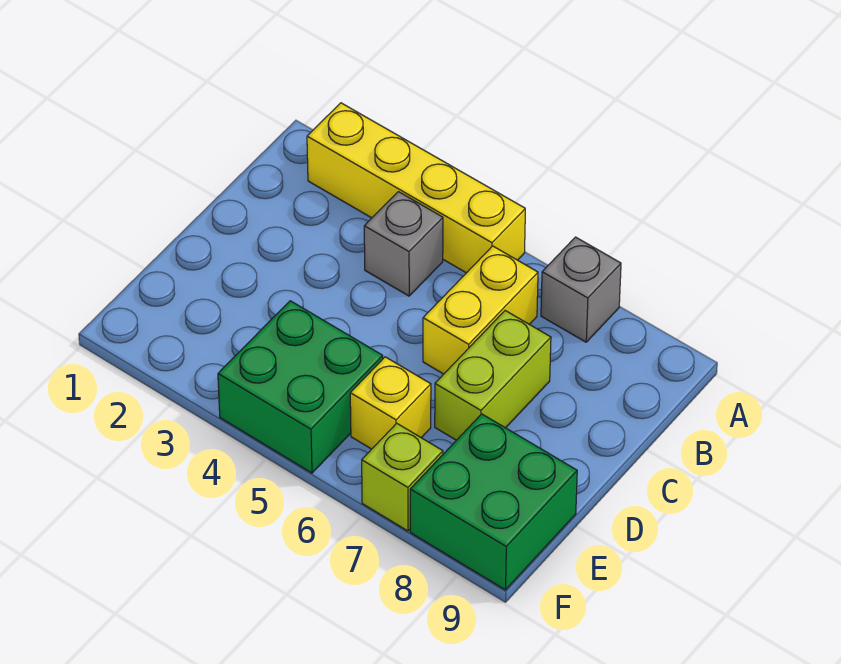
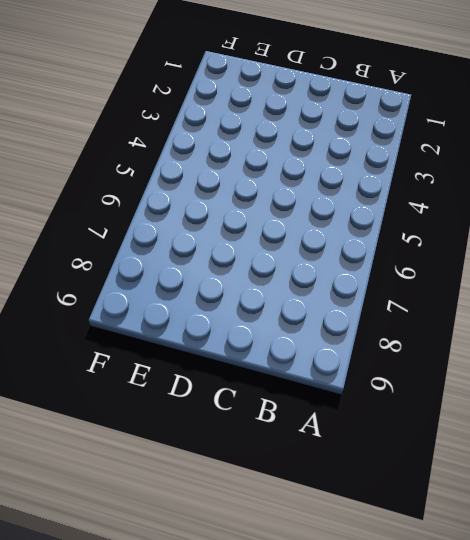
none -> yellow 1x4 brick [307,103,525,273]
none -> grey 1x1 brick [541,237,621,342]

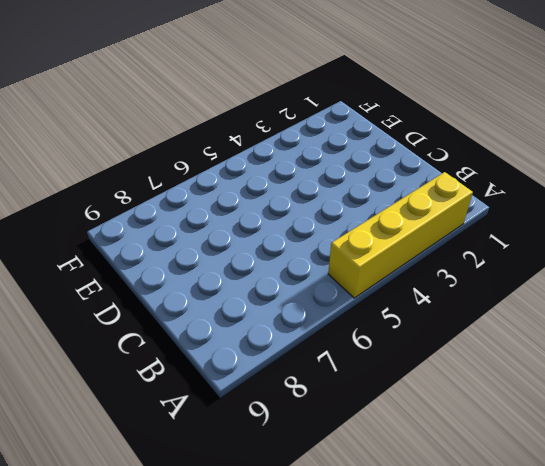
none -> grey 1x1 brick [541,237,621,342]
none -> grey 1x1 brick [364,192,443,296]

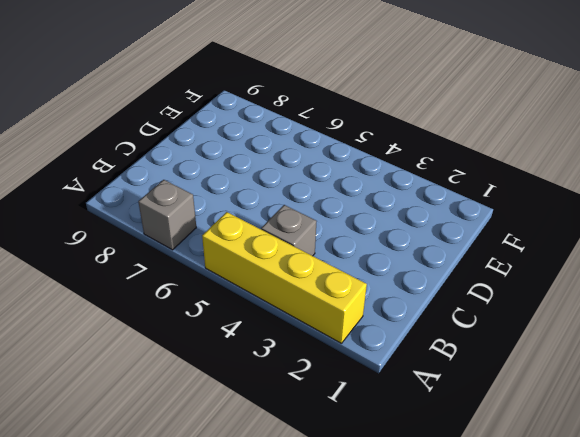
none -> yellow 1x2 brick [423,246,538,374]
none -> lime 1x2 brick [435,311,551,440]

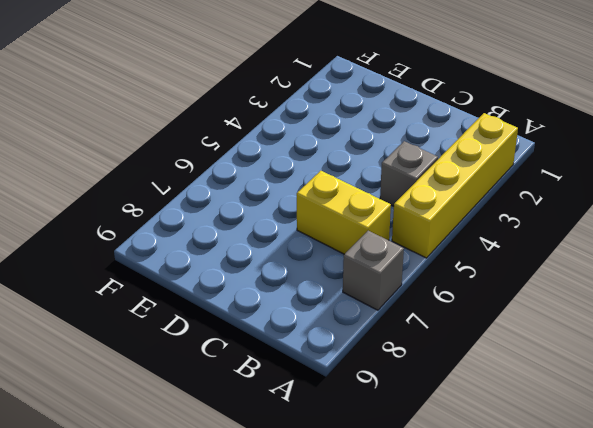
none -> lime 1x2 brick [435,311,551,440]
none -> green 2x2 brick [218,301,383,473]

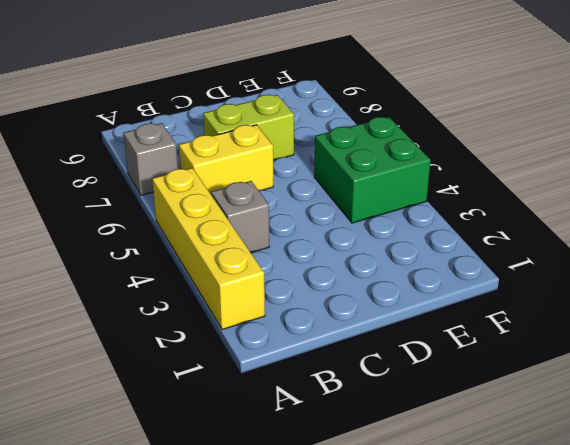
none -> yellow 1x1 brick [350,357,431,449]
none -> green 2x2 brick [410,414,577,590]

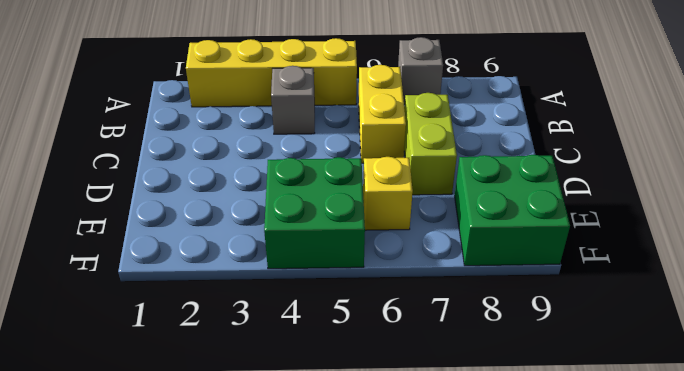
none -> lime 1x1 brick [362,423,443,531]

